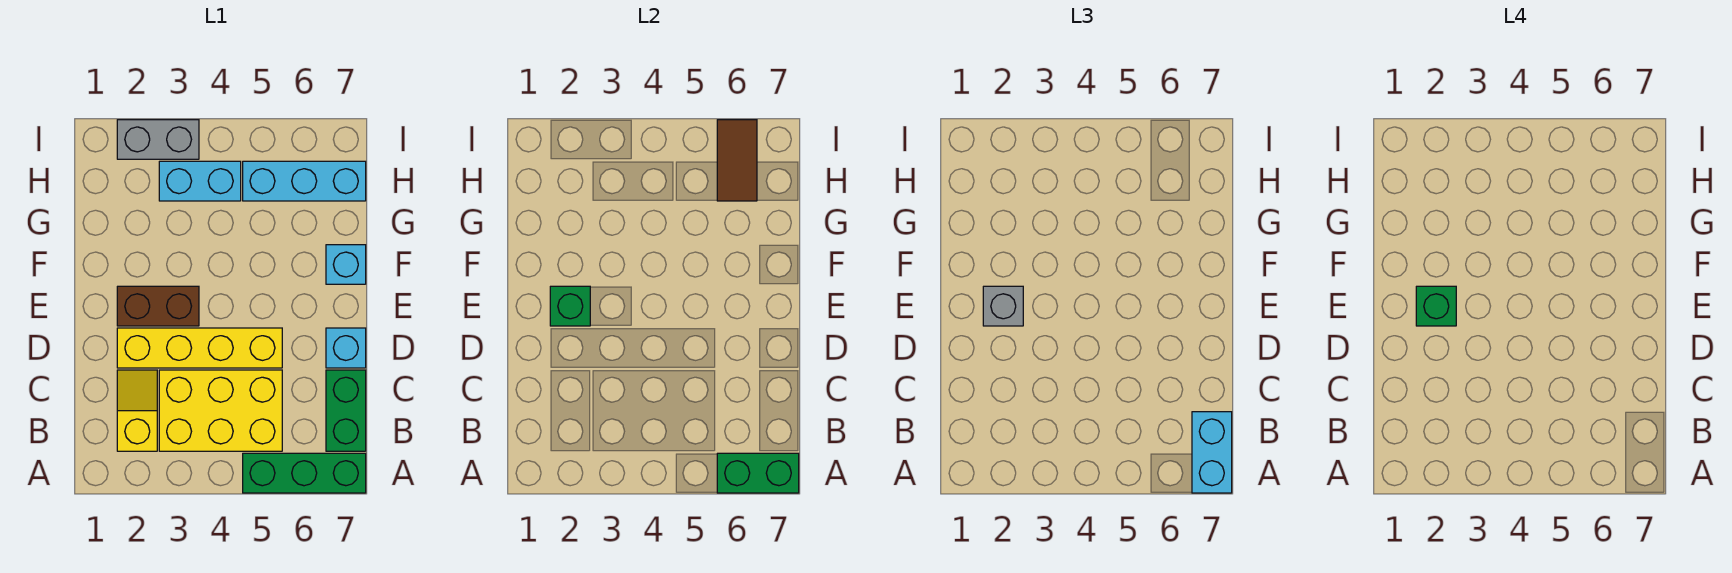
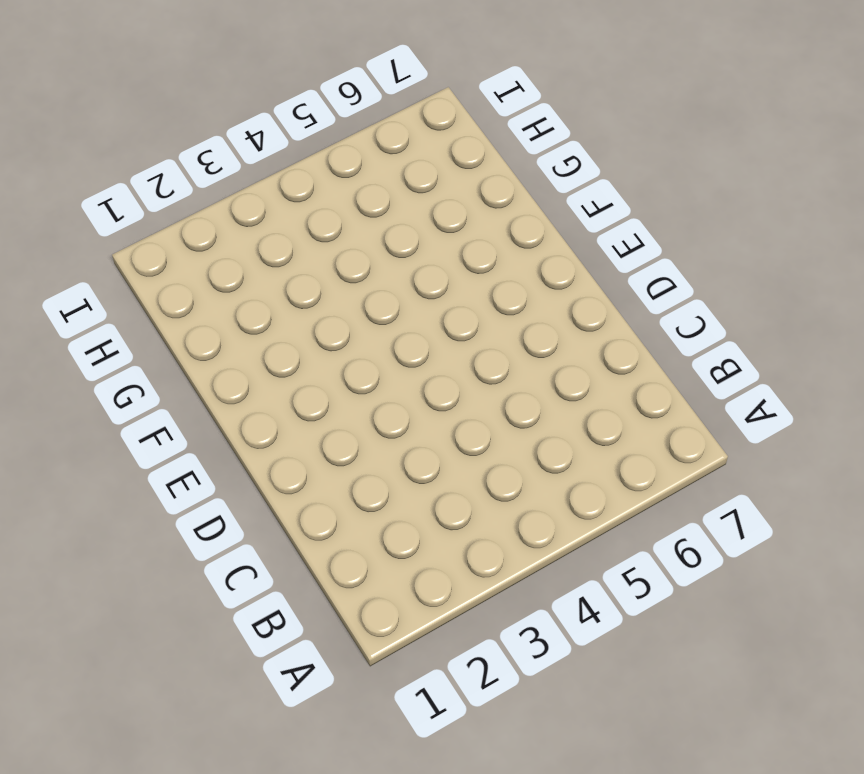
none -> green 1x3 brick [243,453,366,493]
none -> yellow 1x2 slope [117,370,157,451]
none -> yellow 2x3 brick [159,370,282,451]

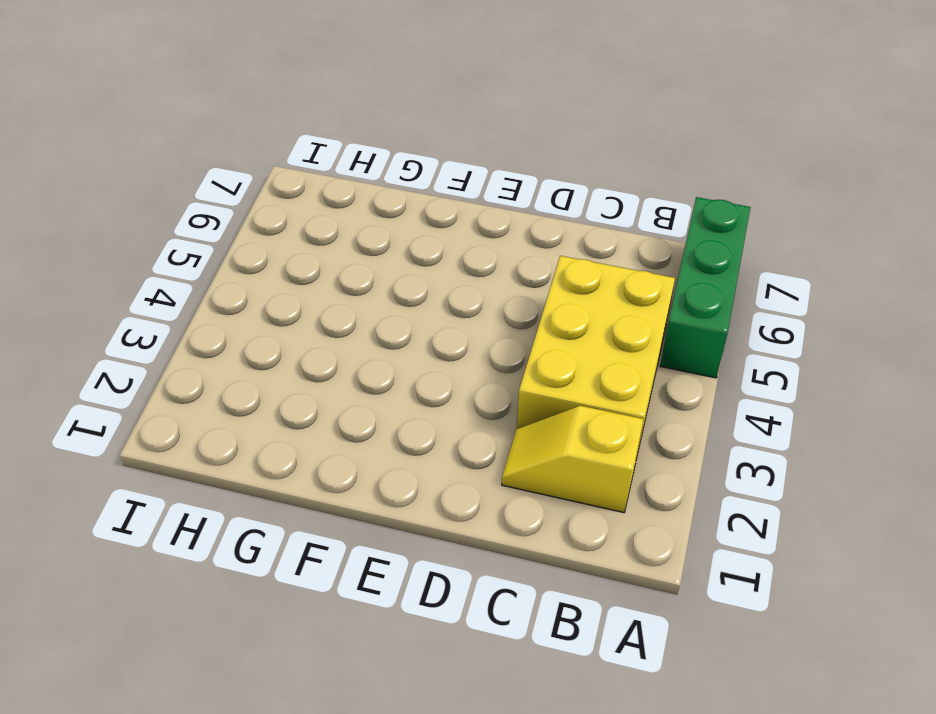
none -> green 1x2 brick [326,370,366,451]
none -> yellow 1x4 brick [117,328,282,368]
none -> cyan 1x1 brick [326,328,366,368]

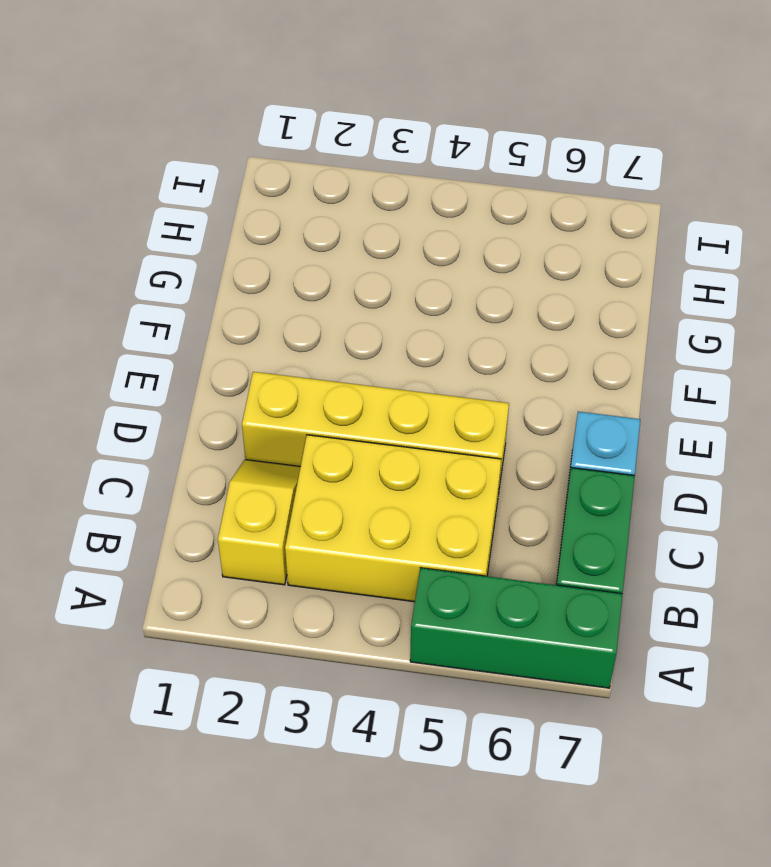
none -> brown 1x2 brick [117,286,199,326]
none -> cyan 1x1 brick [326,245,366,284]
none -> cyan 1x2 brick [159,161,241,201]

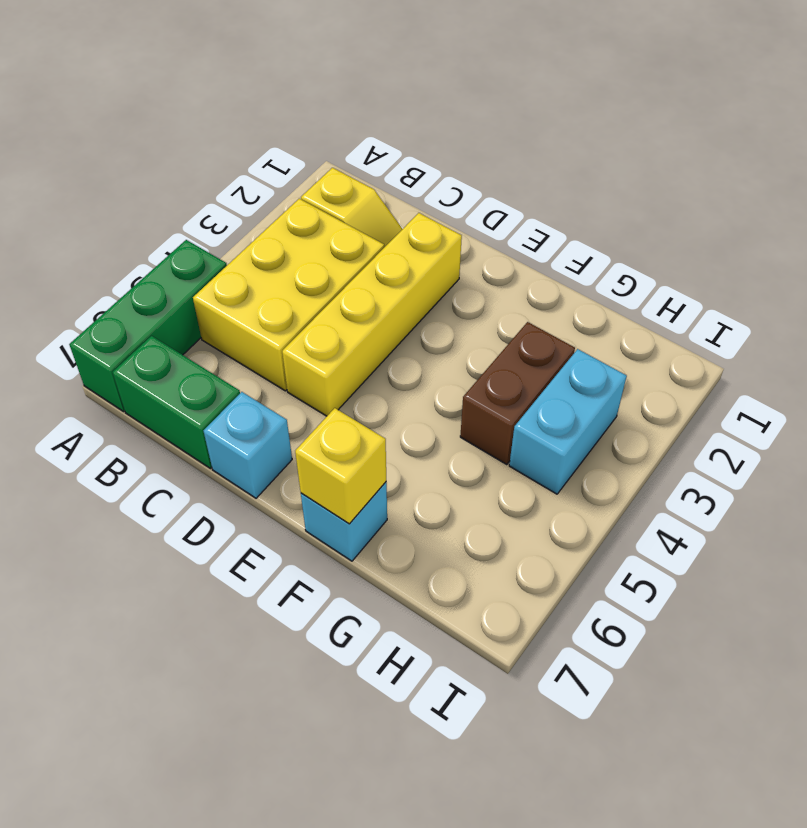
yellow 1x1 brick [295,408,386,524] -> none
brown 1x2 brick [460,322,575,465] -> brown 1x2 brick moved to [117,286,199,326]
none -> cyan 1x3 brick [243,161,366,201]
none -> grey 1x2 brick [117,120,199,159]
none -> green 1x2 brick [717,453,799,493]

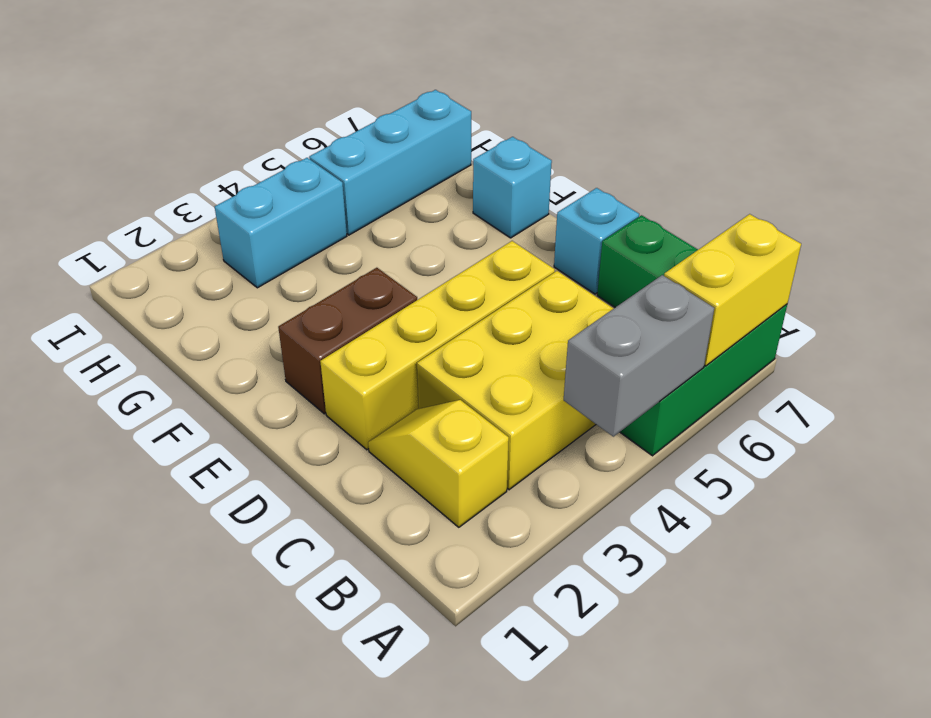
grey 1x2 brick [564,275,714,437] -> grey 1x2 brick moved to [117,120,199,159]
yellow 1x2 brick [664,214,801,366] -> green 1x2 brick [717,453,799,493]
none -> green 1x1 brick [550,286,590,326]
none -> brown 1x2 tile [717,120,757,201]
none -> cyan 1x2 brick [1192,412,1232,493]

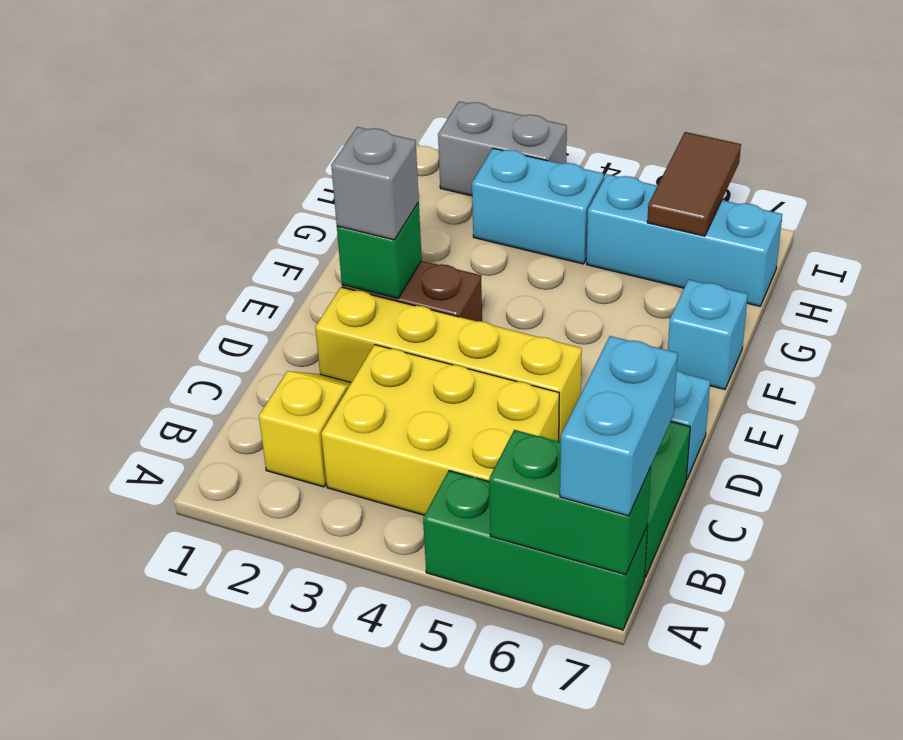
none -> green 1x1 brick [1416,286,1456,326]

